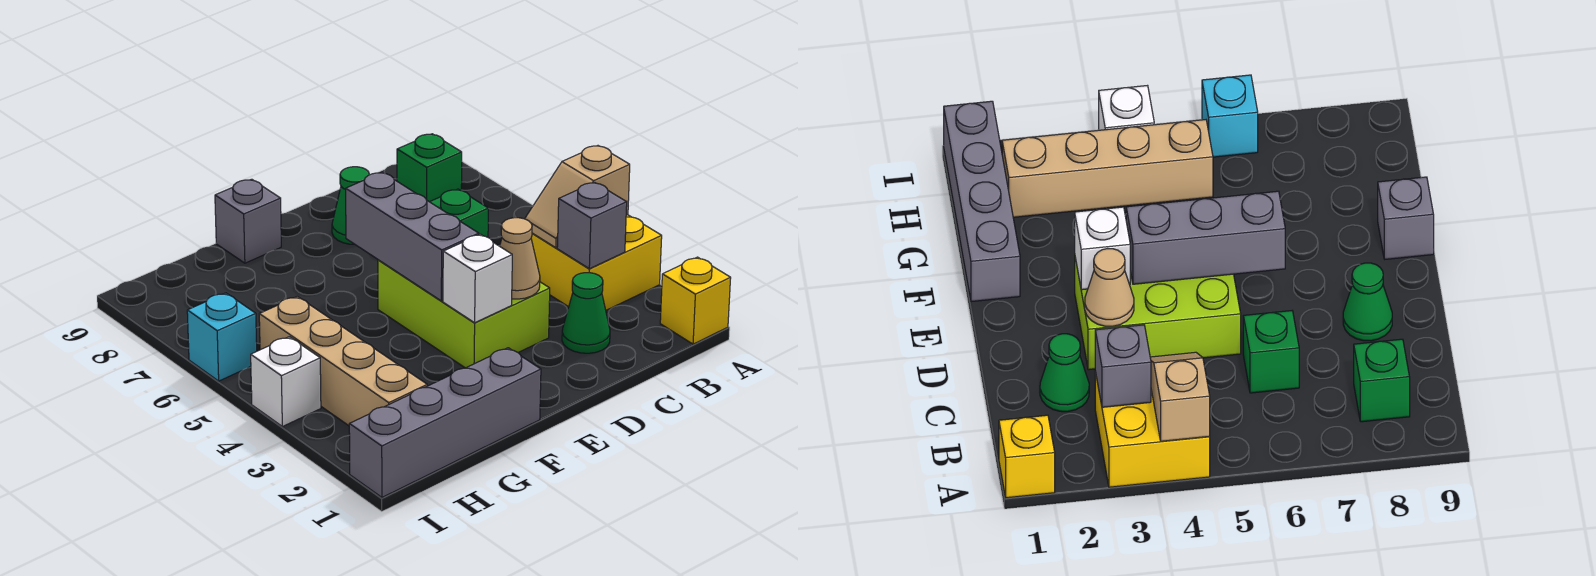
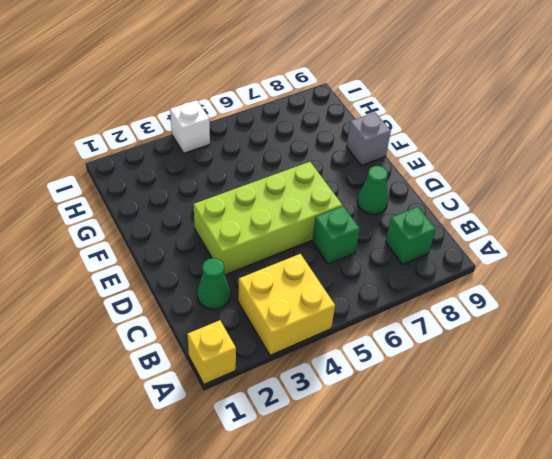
lime 2x4 brick [193,162,342,275] -> lime 2x3 brick [378,260,550,368]
none -> grey 1x4 brick [349,348,541,497]
none -> tan 1x4 brick [259,296,427,426]
none -> cyan 1x1 brick [187,293,257,381]

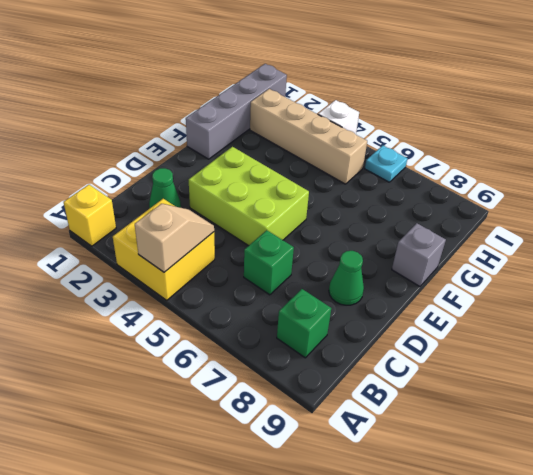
cyan 1x1 plate [365,146,407,182] -> cyan 1x1 brick [187,293,257,381]
none -> grey 1x1 brick [557,182,627,269]
none -> tan 1x1 cone [500,218,540,299]
none -> white 1x1 brick [443,234,512,323]

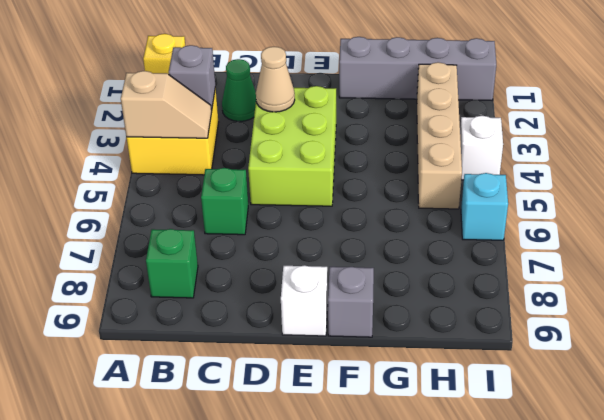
white 1x1 brick [281,265,328,336] -> white 1x1 brick moved to [443,234,512,323]
none -> green 1x1 cone [332,167,369,244]
none -> grey 1x3 brick [346,172,479,301]

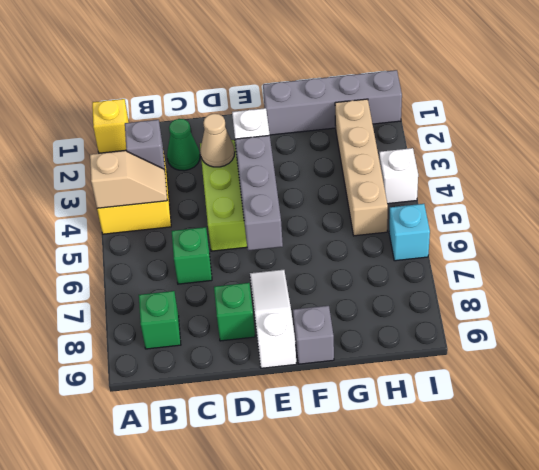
green 1x1 brick [214,283,255,341] -> green 1x1 cone [332,167,369,244]
white 1x3 slope [250,270,296,368] -> none

